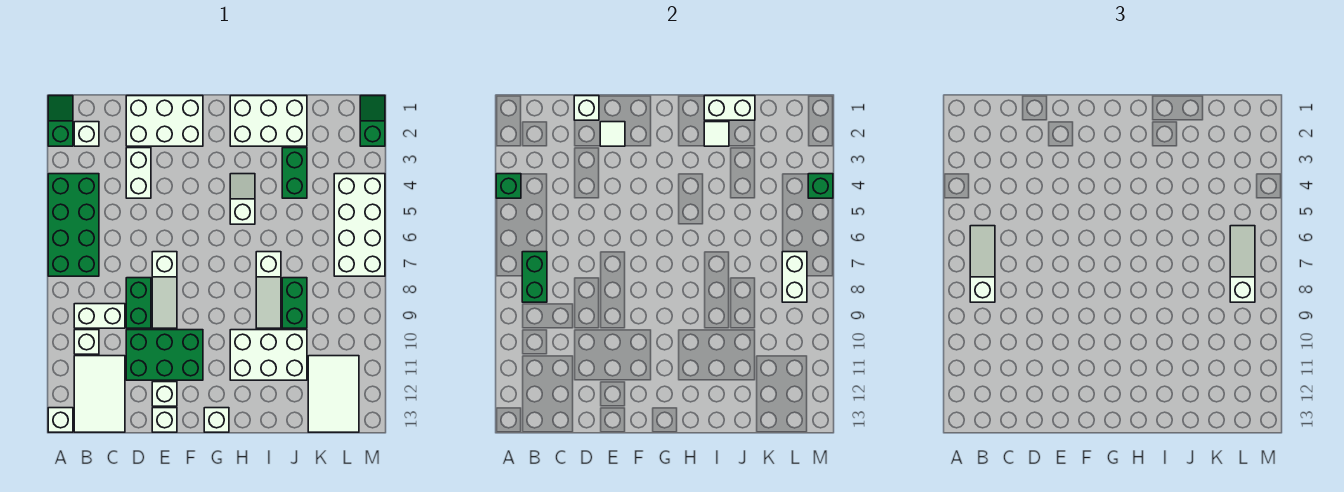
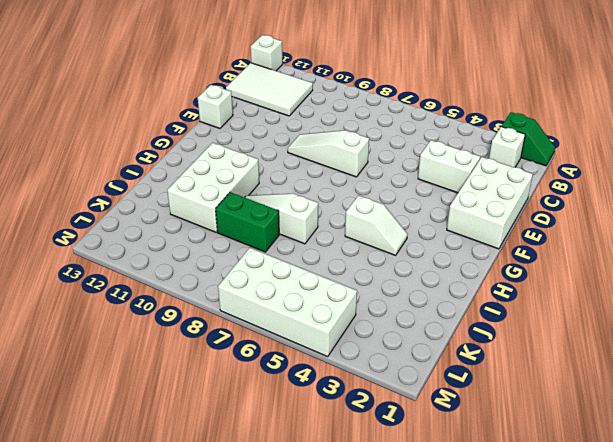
none -> green 2x4 brick [48,174,99,276]
none -> white 1x2 brick [74,304,125,328]
none -> white 1x1 brick [74,330,99,354]
none -> green 1x2 brick [126,278,151,328]

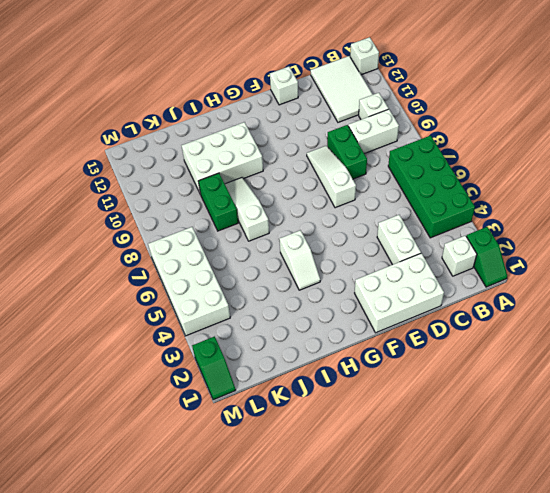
none -> green 2x3 brick [126,330,203,380]
none -> white 1x1 brick [152,382,177,406]
none -> white 1x1 brick [204,408,229,432]
none -> white 2x3 brick [230,96,307,146]

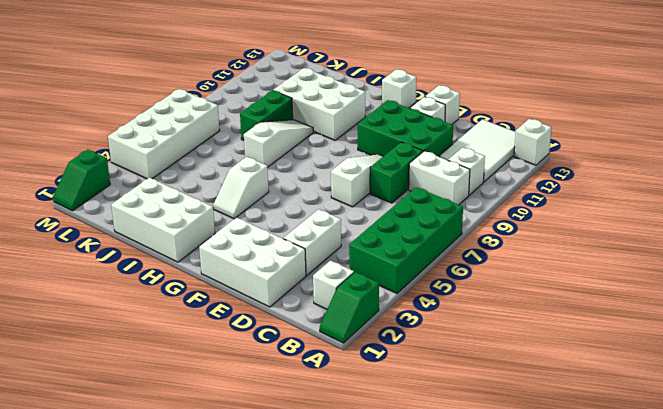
none -> green 1x2 brick [282,148,307,198]
none -> white 2x3 tile [308,356,359,432]
none -> green 1x1 brick [496,174,521,198]
none -> green 1x2 brick [522,252,547,302]

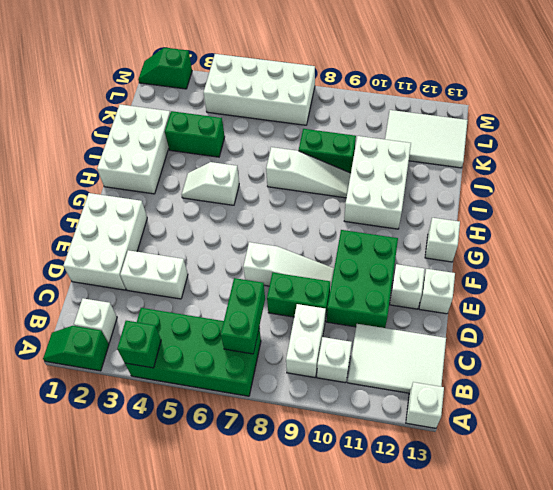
green 1x2 brick [221,278,265,354] -> green 1x2 brick turned to [522,252,547,302]
none -> white 1x1 brick [574,96,599,120]
none -> white 1x1 tile [600,122,625,146]
none -> white 1x2 brick [704,96,755,120]
none -> white 1x1 tile [704,122,729,146]

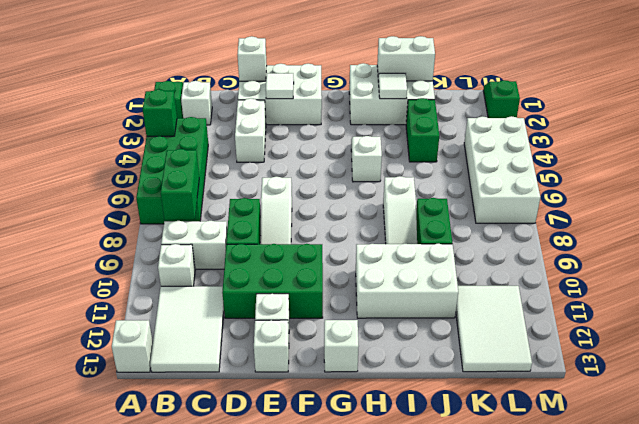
none -> white 1x2 brick [782,252,807,302]
none -> green 1x1 brick [808,174,833,198]
none -> white 1x3 slope [970,226,995,302]
none -> white 1x3 slope [1230,226,1255,302]

